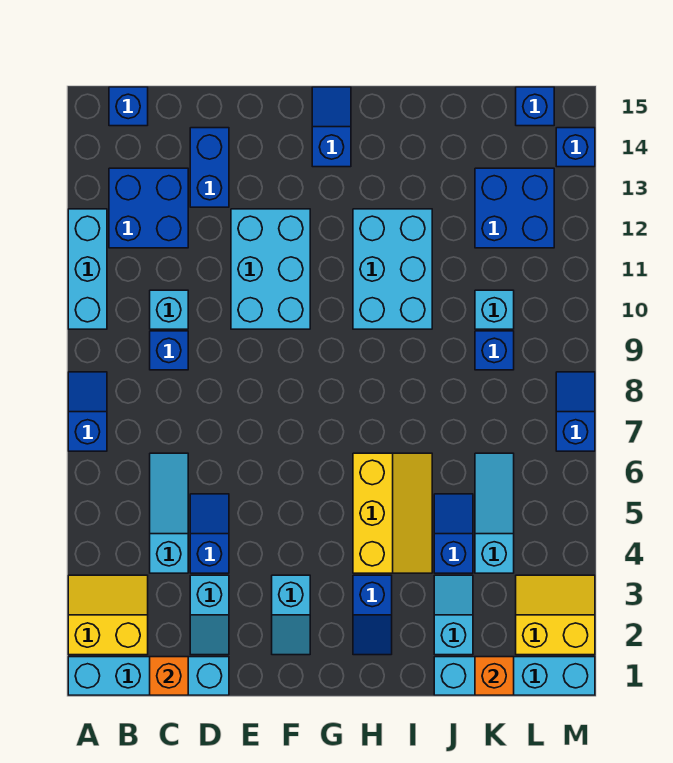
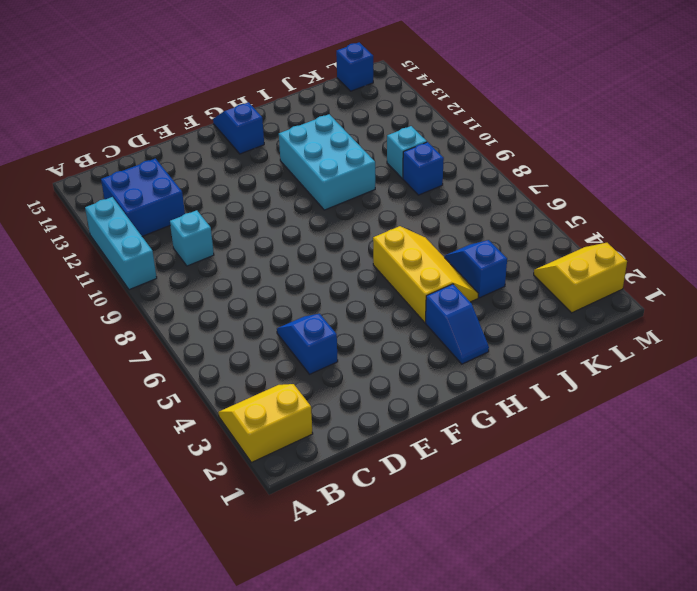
none -> cyan 1x4 brick [68,657,229,695]
none -> blue 1x2 slope [68,372,107,451]
none -> blue 1x1 brick [109,87,148,126]
none -> cyan 1x3 slope [150,453,188,573]

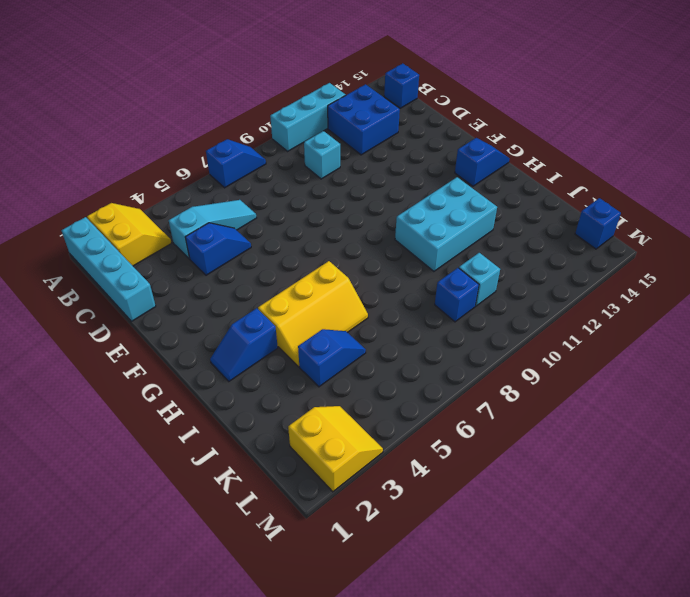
none -> blue 1x1 brick [150,331,188,370]
none -> cyan 1x2 slope [190,575,229,655]
none -> blue 1x2 brick [190,128,229,207]
none -> cyan 2x3 brick [231,209,310,329]

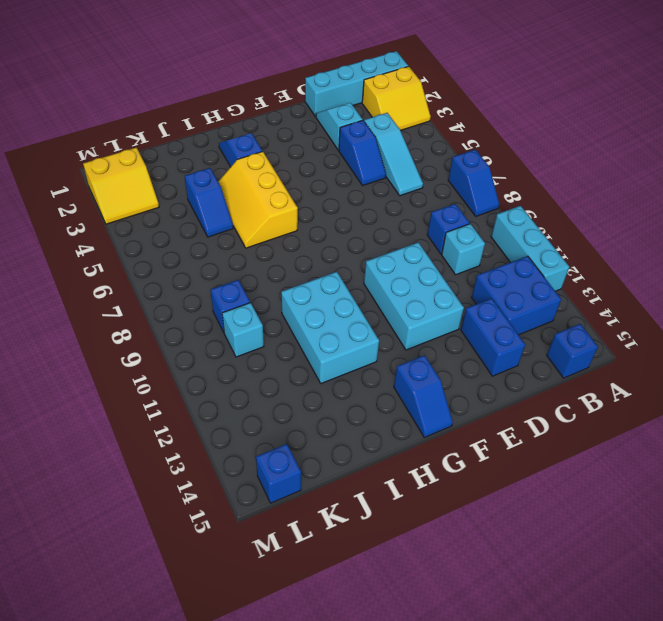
none -> cyan 1x2 slope [272,575,310,655]
none -> cyan 1x4 brick [434,657,595,695]
none -> cyan 1x2 slope [434,575,473,655]
none -> cyan 1x3 slope [475,453,514,573]

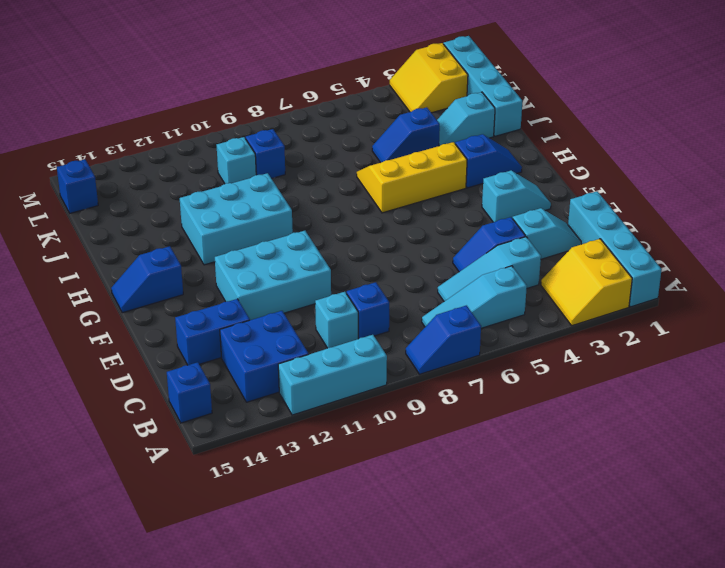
cyan 1x3 slope [422,266,527,328] -> cyan 1x3 slope moved to [475,453,514,573]
none -> blue 2x2 brick [475,168,554,248]
none -> blue 1x2 slope [556,372,595,451]
none -> blue 1x1 brick [556,128,595,167]
none -> orange 1x1 brick [150,657,188,695]

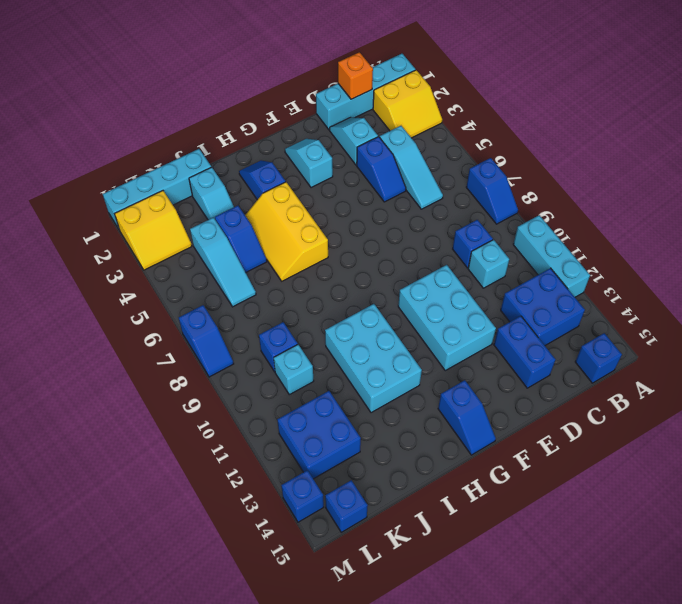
none -> orange 1x1 brick [475,657,514,695]

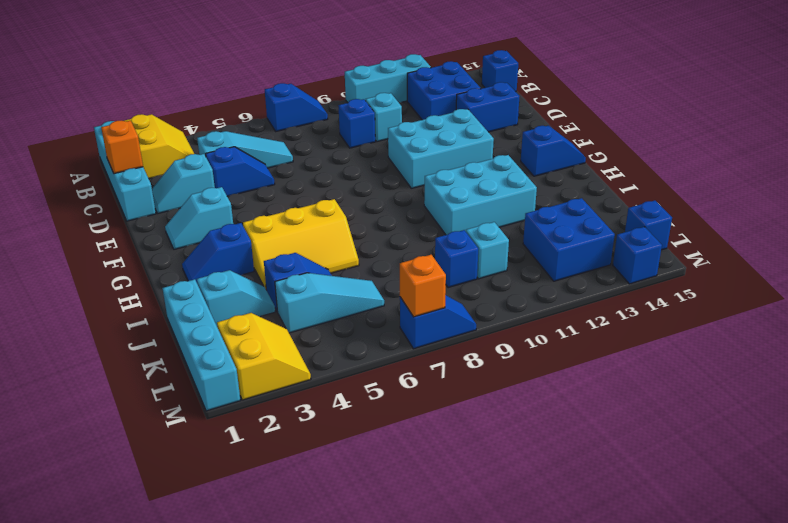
orange 1x1 brick [400,255,446,317] -> orange 1x1 brick moved to [475,657,514,695]

